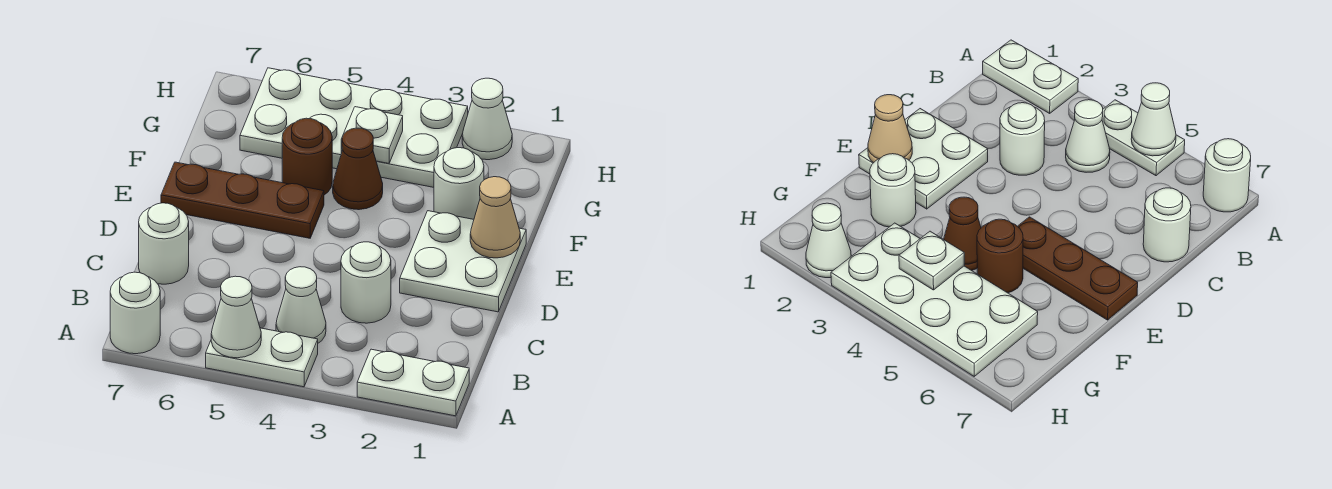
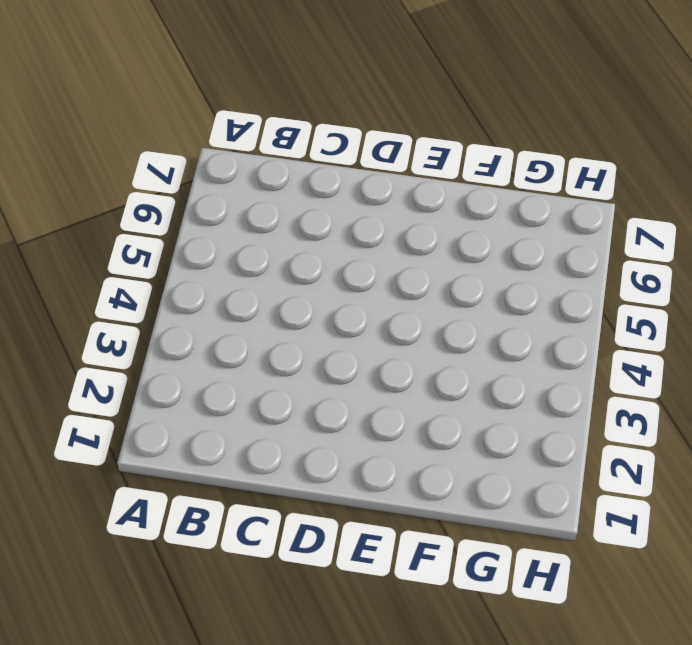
none -> white 1x2 plate [357,349,469,416]
none -> white 1x2 plate [206,328,318,387]
none -> white 1x1 round brick [110,272,160,354]

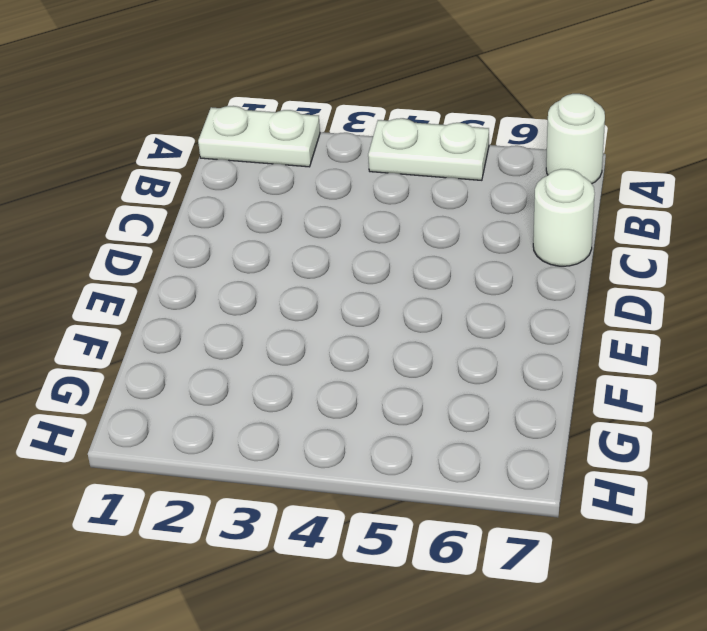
none -> white 1x1 cone [276,267,326,343]
none -> white 1x1 round brick [341,242,391,323]
none -> white 2x2 plate [400,211,526,312]

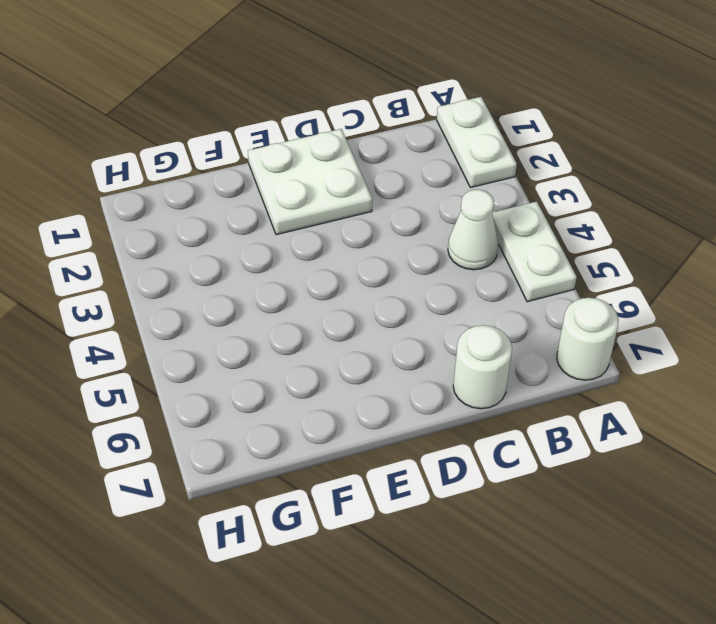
none -> white 1x1 round brick [341,242,391,323]
none -> brown 1x3 plate [161,162,324,238]
none -> white 1x1 round brick [434,148,484,219]

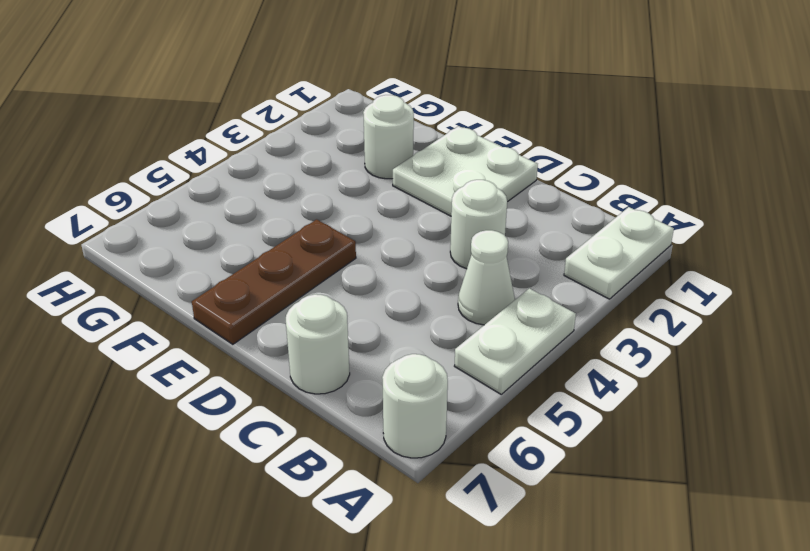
none -> brown 1x1 cone [333,128,383,210]
none -> brown 1x1 round brick [282,118,332,195]
none -> white 2x4 plate [240,68,468,187]

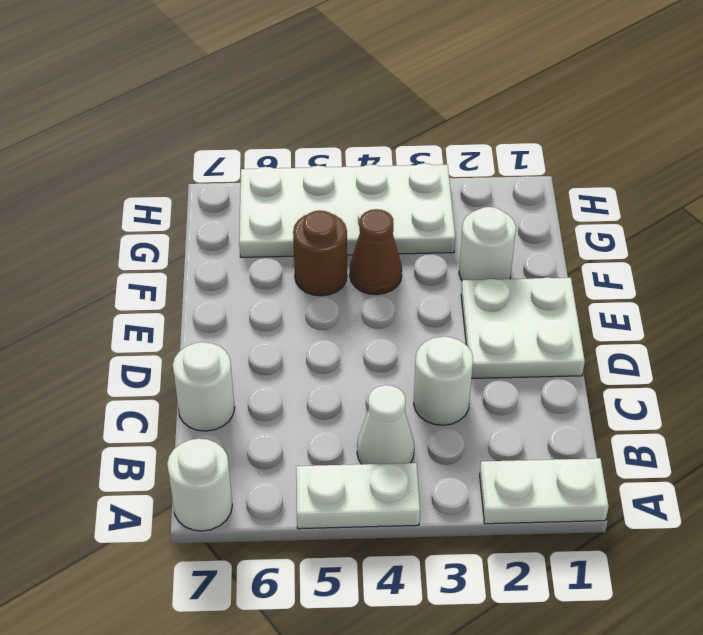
none -> brown 1x3 plate [161,162,324,238]
none -> white 1x1 cone [462,78,512,160]
none -> white 1x1 cone [211,276,261,358]

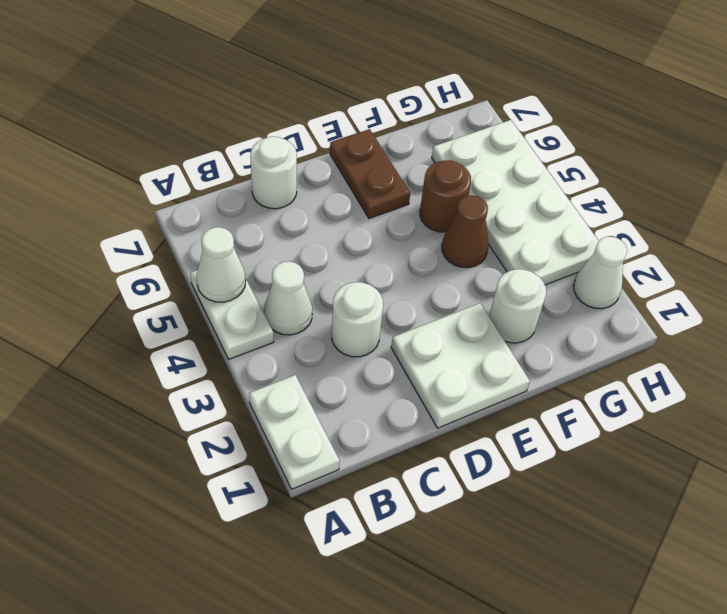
brown 1x2 plate [330,129,410,218] -> brown 1x3 plate [161,162,324,238]
none -> white 1x1 round brick [110,272,160,354]
none -> tan 1x1 cone [470,177,520,258]
none -> white 1x1 plate [341,107,403,163]

